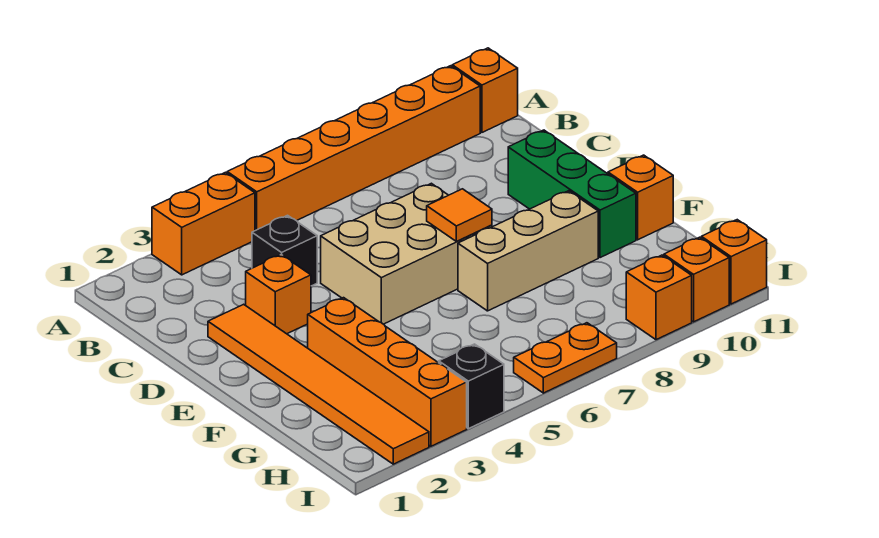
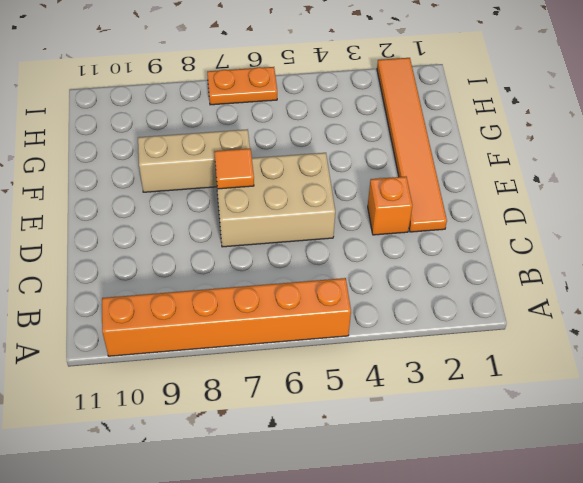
none -> orange 1x2 brick [152,172,255,275]
none -> orange 1x1 brick [452,48,518,132]
none -> black 1x1 brick [252,215,317,286]

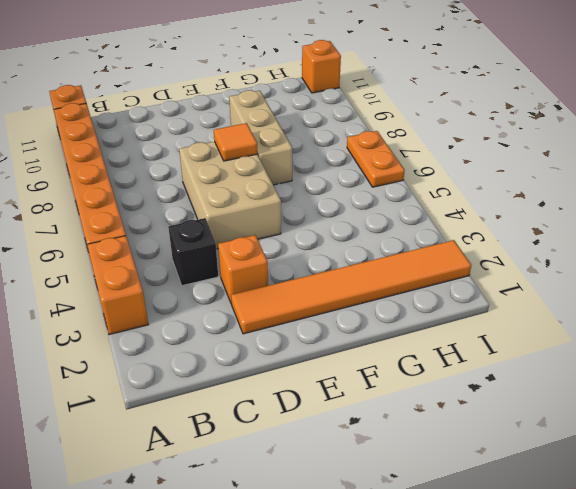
none -> green 1x3 brick [508,130,636,258]
none -> orange 1x4 brick [308,298,467,446]
none -> orange 1x1 brick [608,155,673,240]

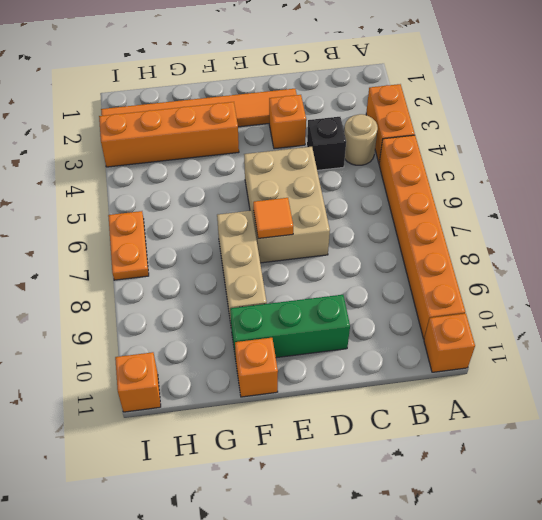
tan 1x1 round brick [344,114,378,165] -> none
none -> black 1x1 brick [439,344,504,429]
none -> orange 1x1 brick [626,255,692,340]
none -> orange 1x1 brick [664,237,729,322]

